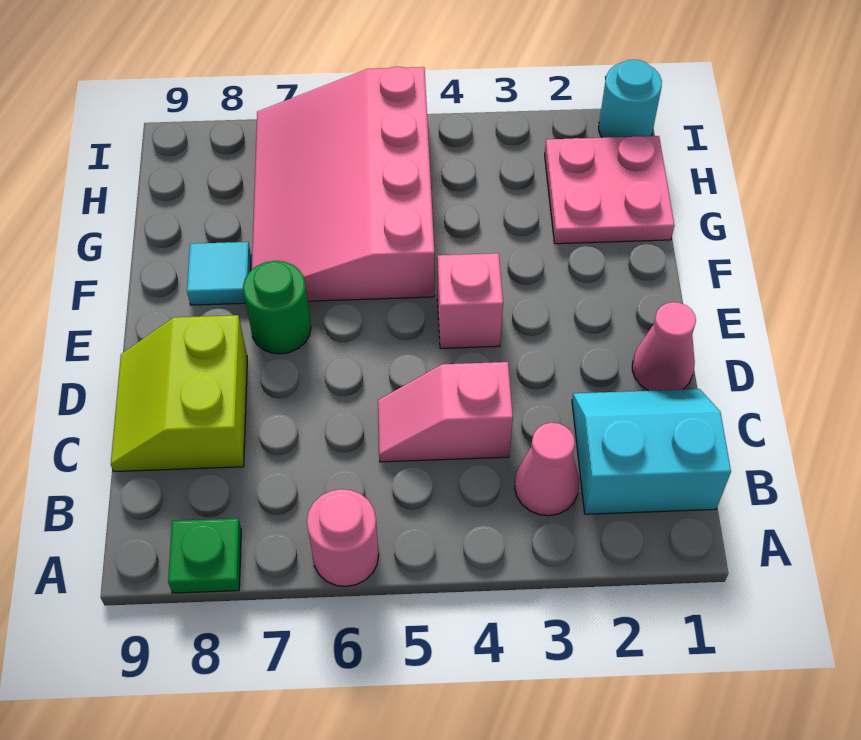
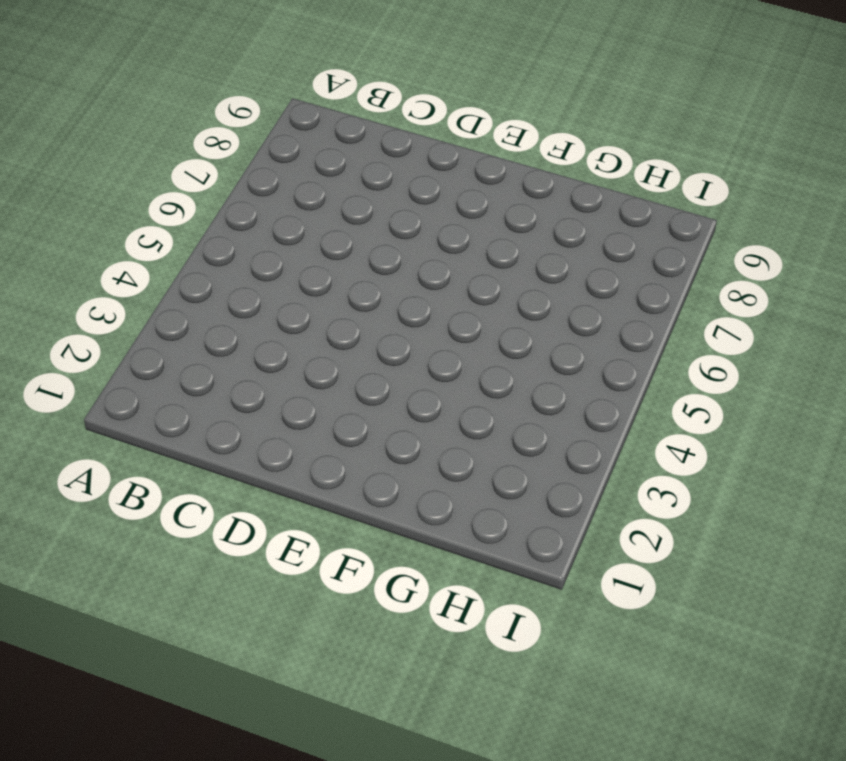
none -> pink 1x1 round brick [307,489,379,586]
none -> green 1x1 plate [168,518,241,593]
none -> cyan 2x2 slope [572,389,731,514]

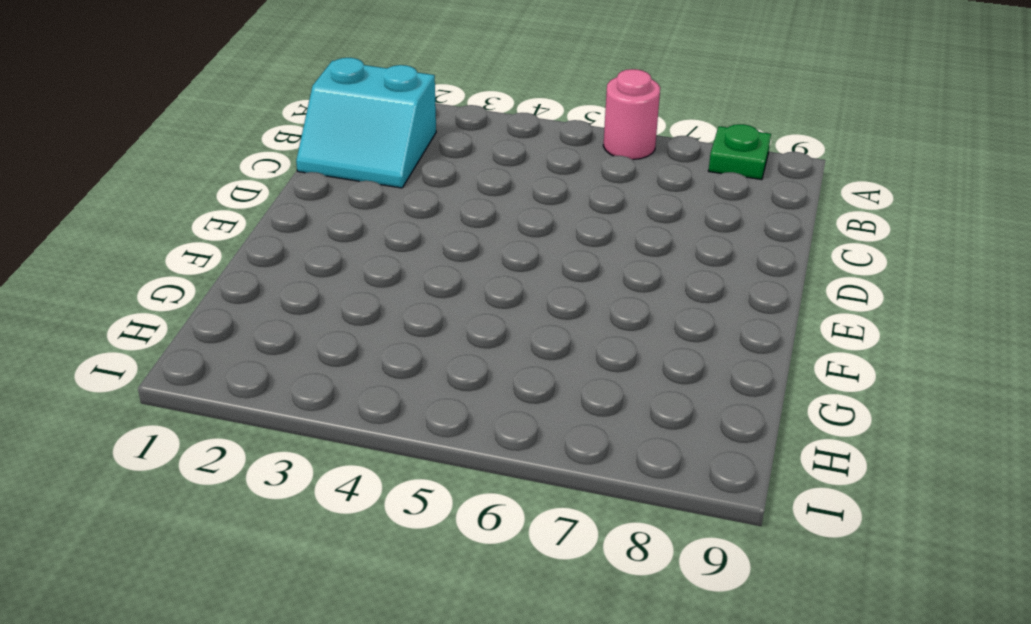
none -> pink 1x1 cone [515,423,579,516]
none -> pink 1x2 slope [378,362,513,462]
none -> lime 2x2 slope [111,315,247,472]

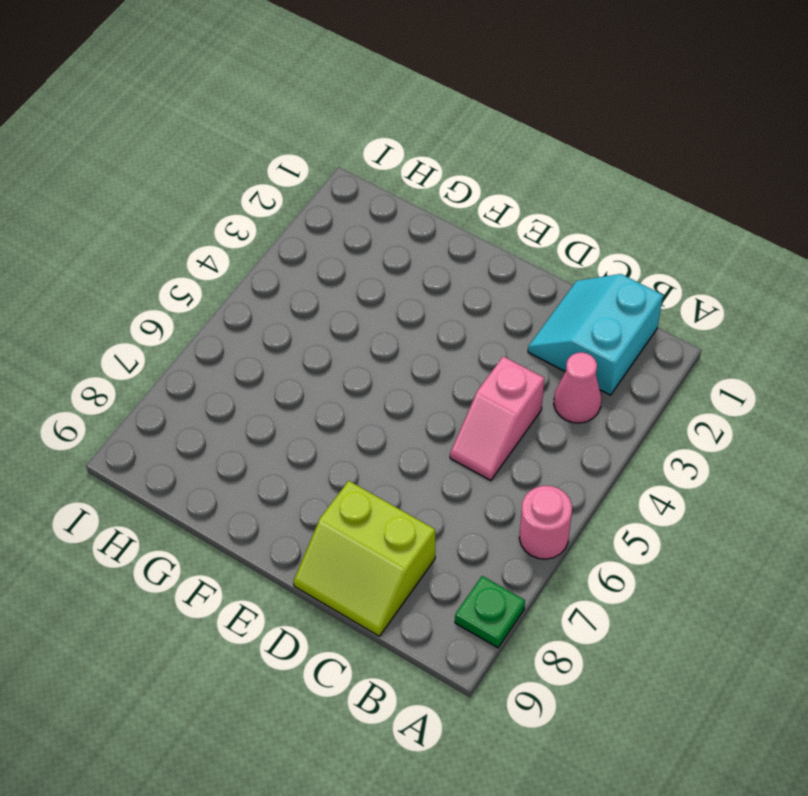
none -> pink 1x1 cone [632,302,696,391]
none -> pink 1x1 brick [437,253,503,348]
none -> green 1x1 round brick [243,261,311,354]

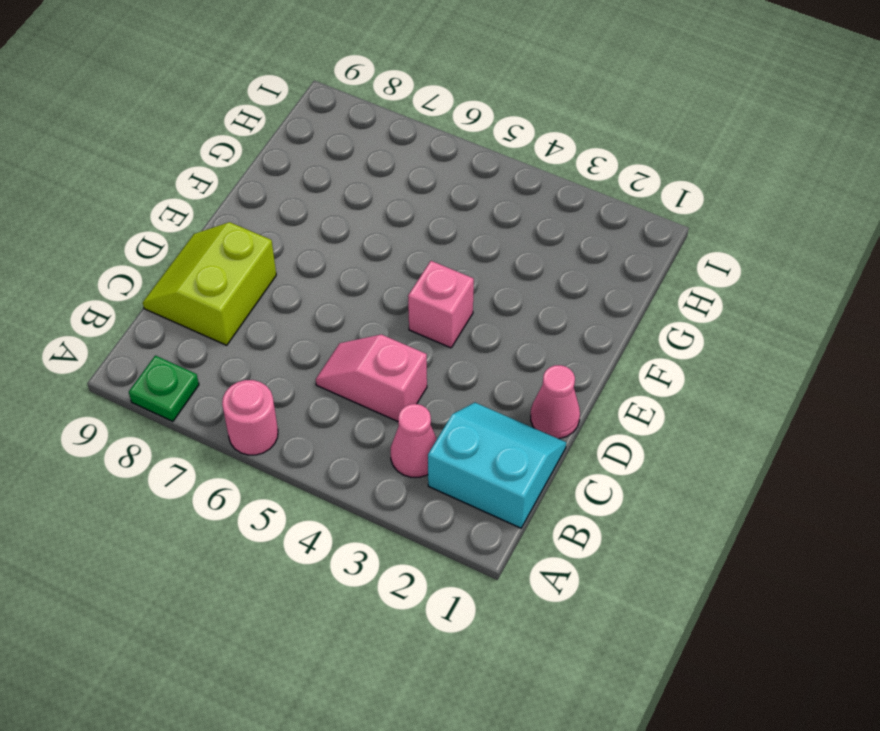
none -> green 1x1 round brick [243,261,311,354]
none -> pink 3x4 slope [252,67,435,301]
none -> cyan 1x1 tile [187,242,251,305]

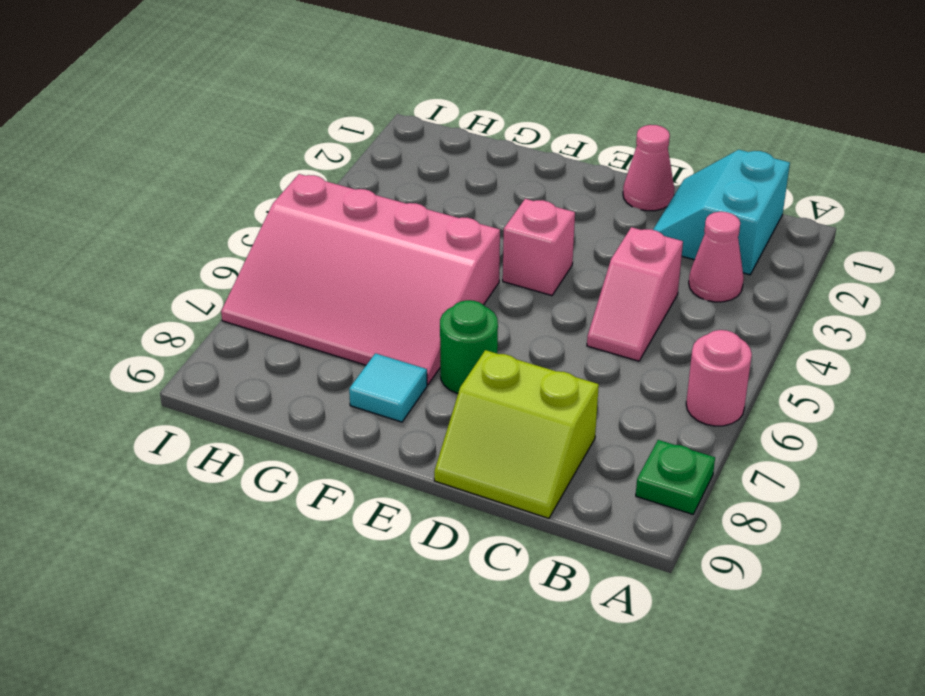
none -> pink 2x2 plate [545,136,674,244]
none -> cyan 1x1 round brick [599,59,662,138]

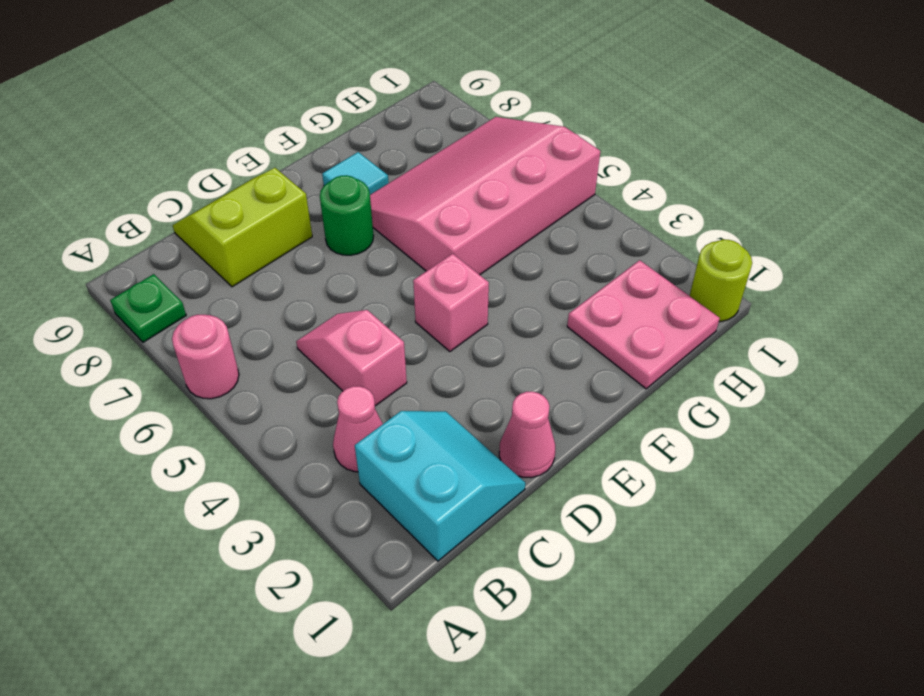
lime 1x1 round brick [690,240,752,322] -> cyan 1x1 round brick [599,59,662,138]

